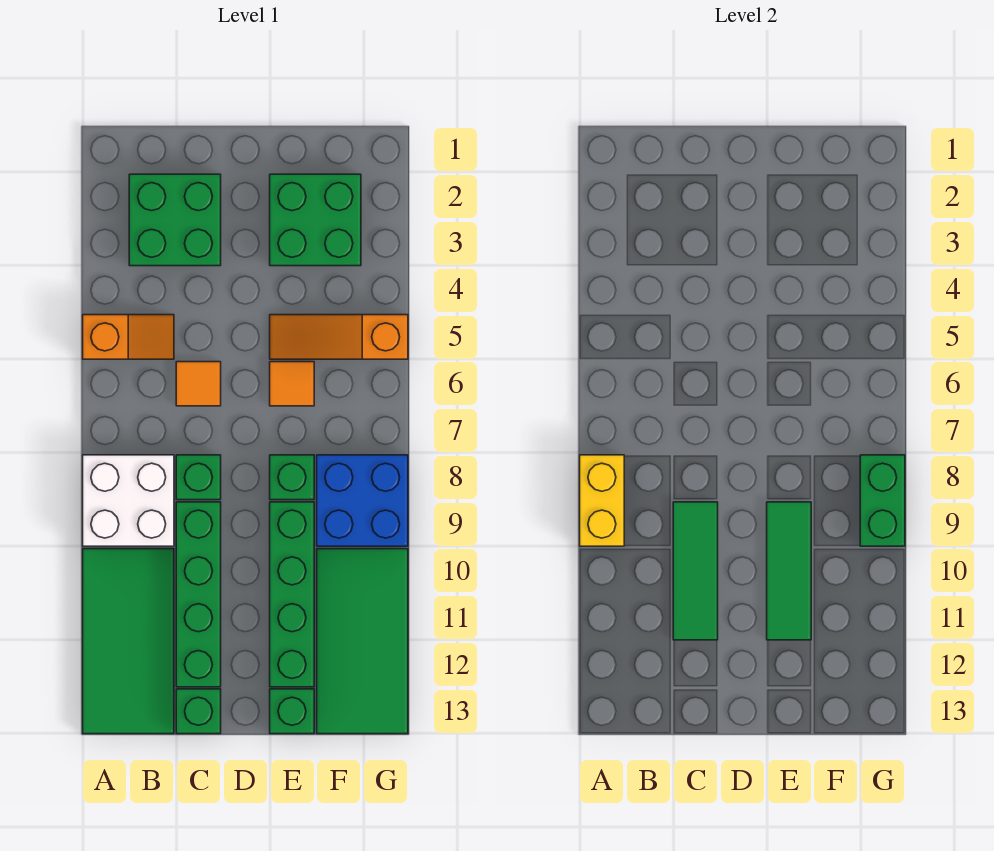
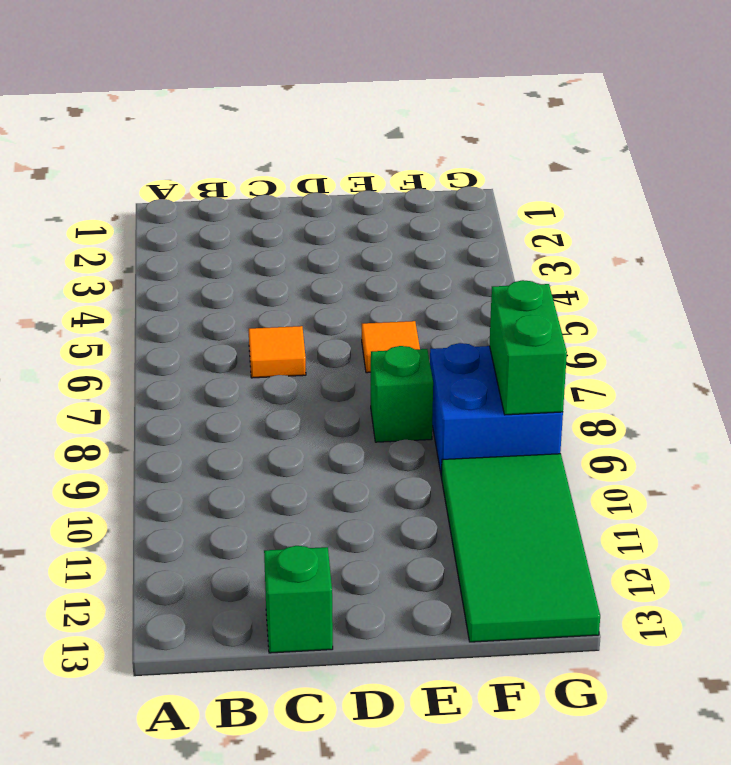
none -> orange 1x2 slope [83,315,174,359]
none -> white 2x2 brick [83,455,174,546]
none -> green 2x4 tile [83,549,174,734]

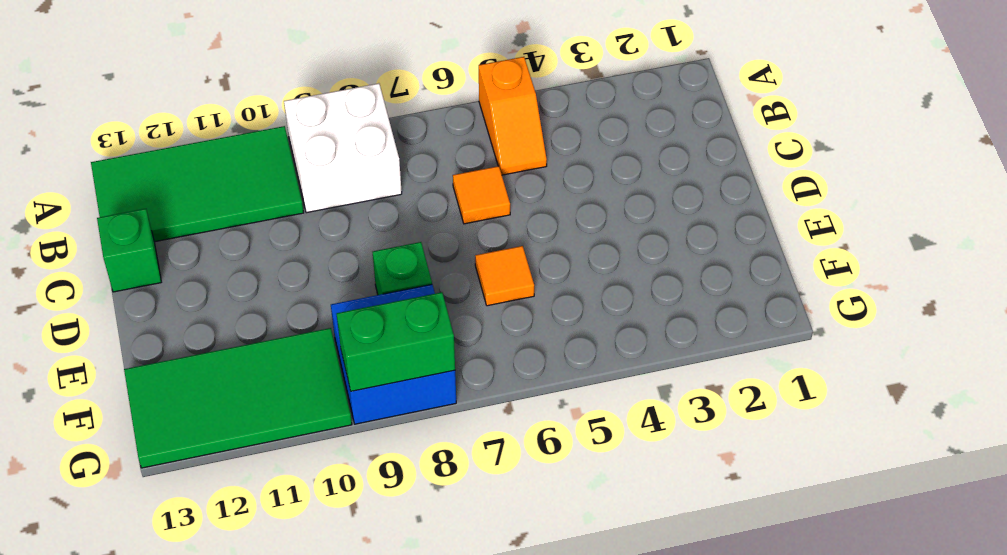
none -> green 2x2 brick [129,174,221,266]
none -> green 1x1 brick [176,455,221,500]
none -> green 1x4 brick [176,502,221,687]

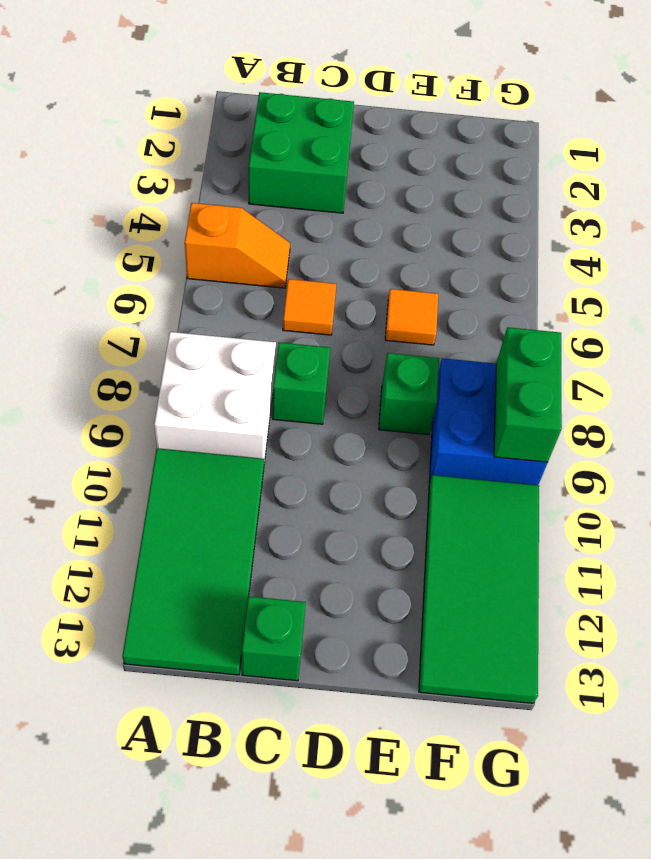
none -> green 1x4 brick [176,502,221,687]
none -> green 2x2 brick [270,174,361,266]
none -> orange 1x3 slope [270,315,408,359]

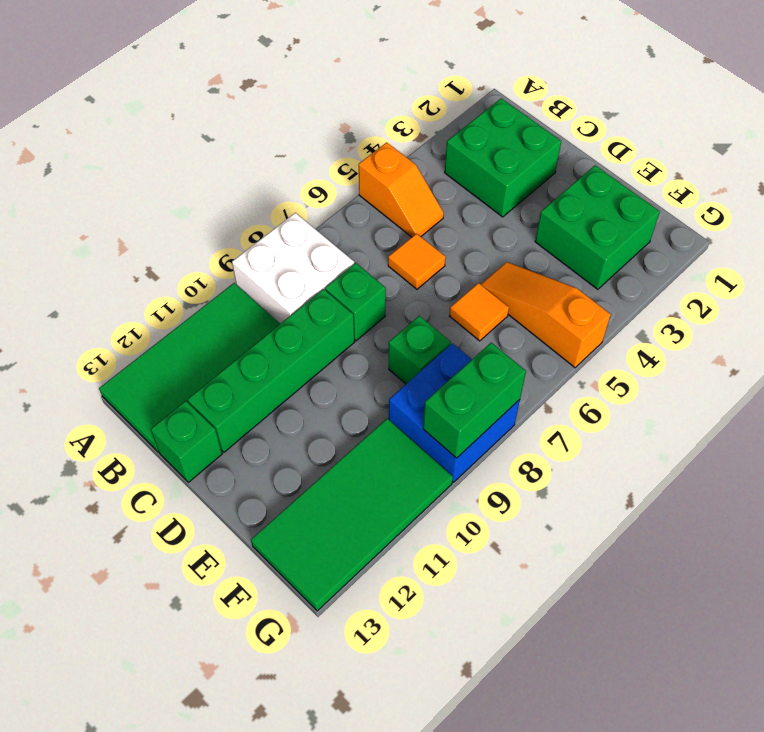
none -> green 1x4 brick [270,502,314,687]
none -> green 1x1 brick [270,689,314,734]
none -> yellow 1x2 brick [580,455,624,546]

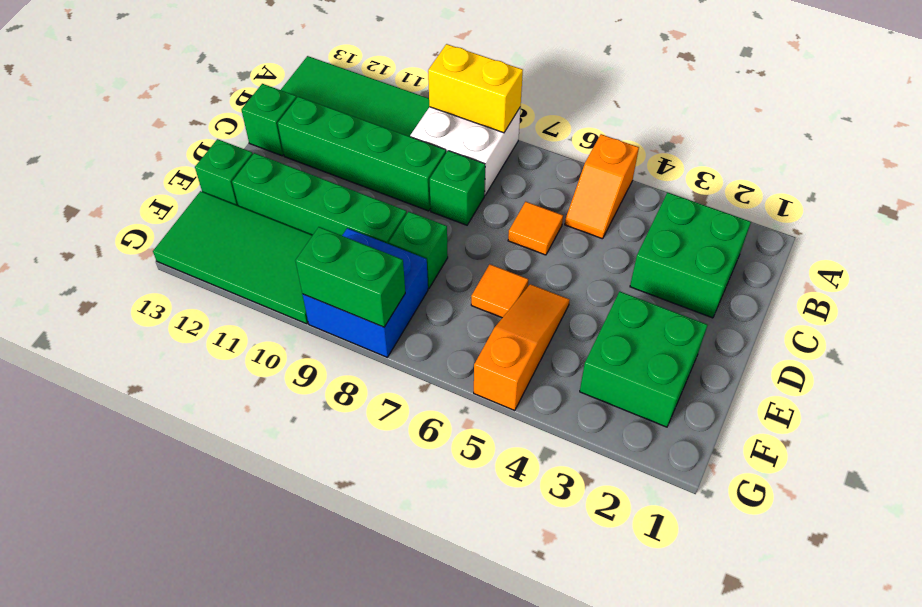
none -> green 1x3 tile [673,502,718,640]
none -> green 1x3 tile [767,502,811,640]

